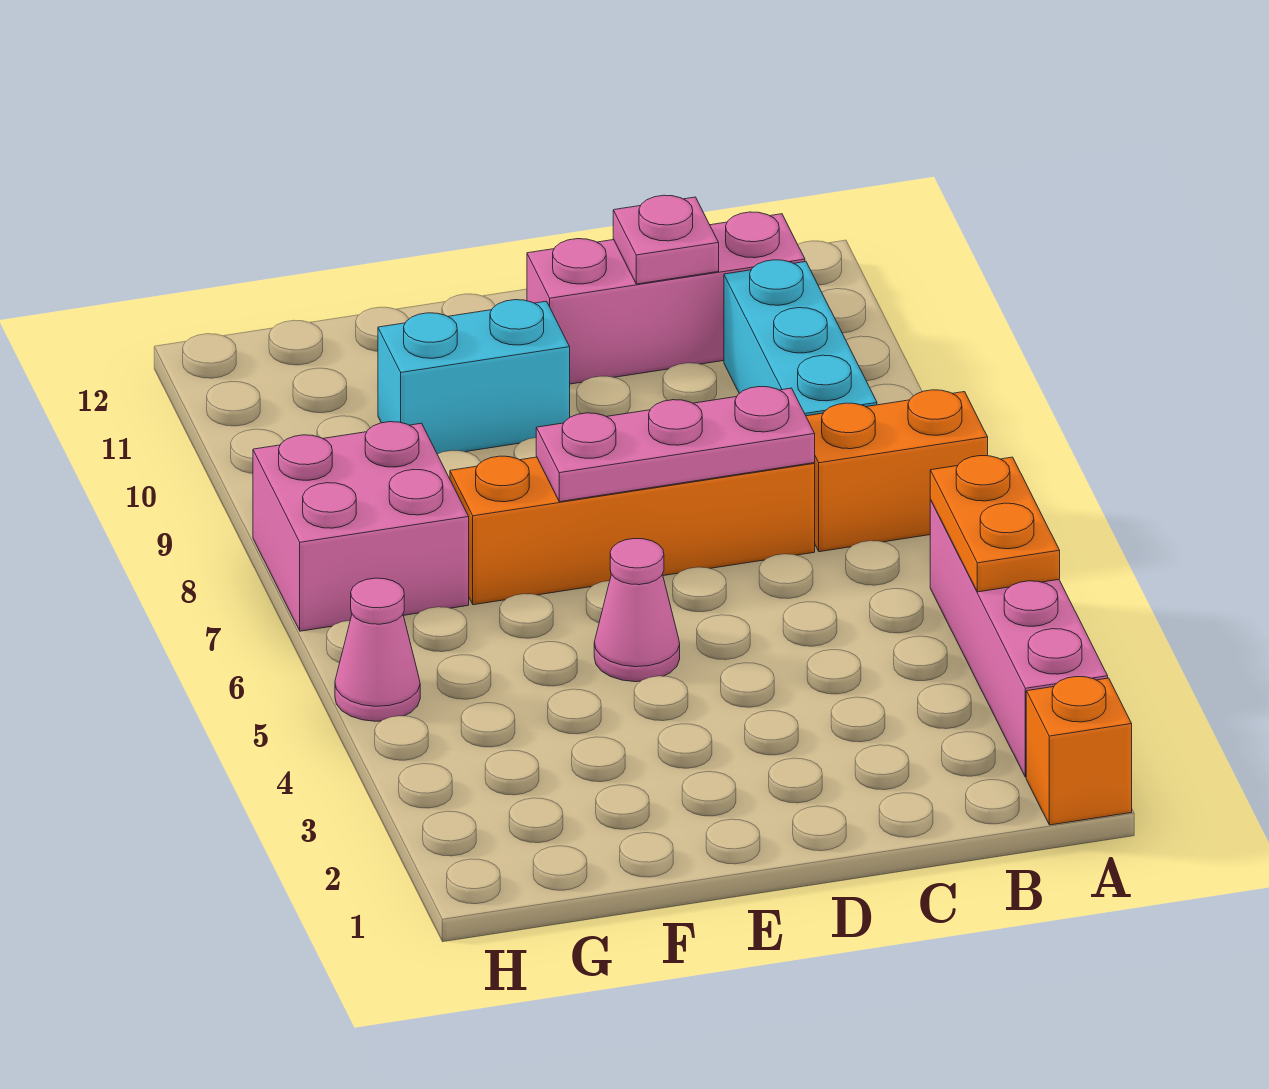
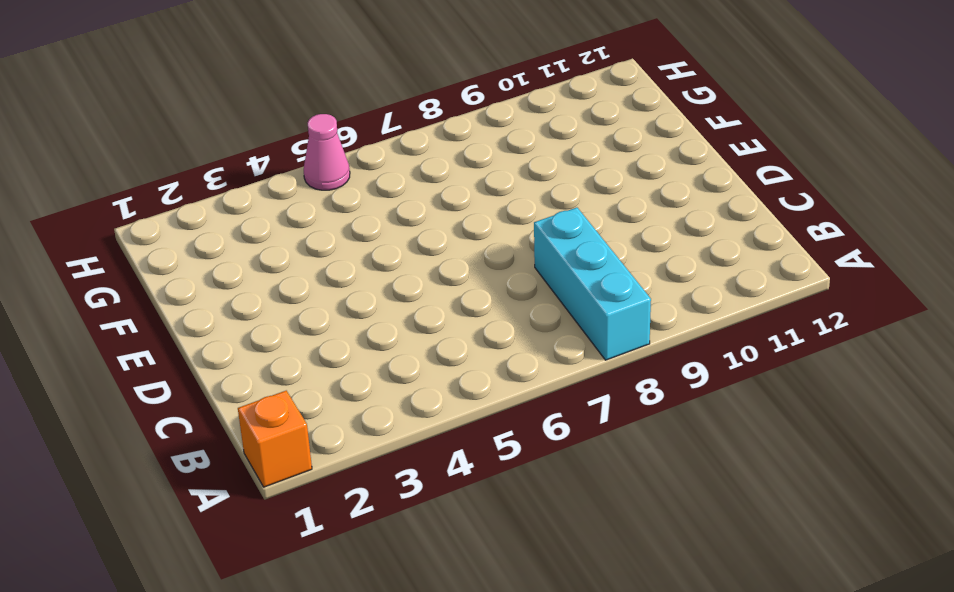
cyan 1x3 brick [534,208,651,360] -> cyan 1x3 brick turned to [724,260,877,416]
none -> pink 1x4 brick [930,500,1108,777]
none -> orange 1x2 brick [806,390,988,552]
none -> pink 1x3 brick [527,212,805,384]

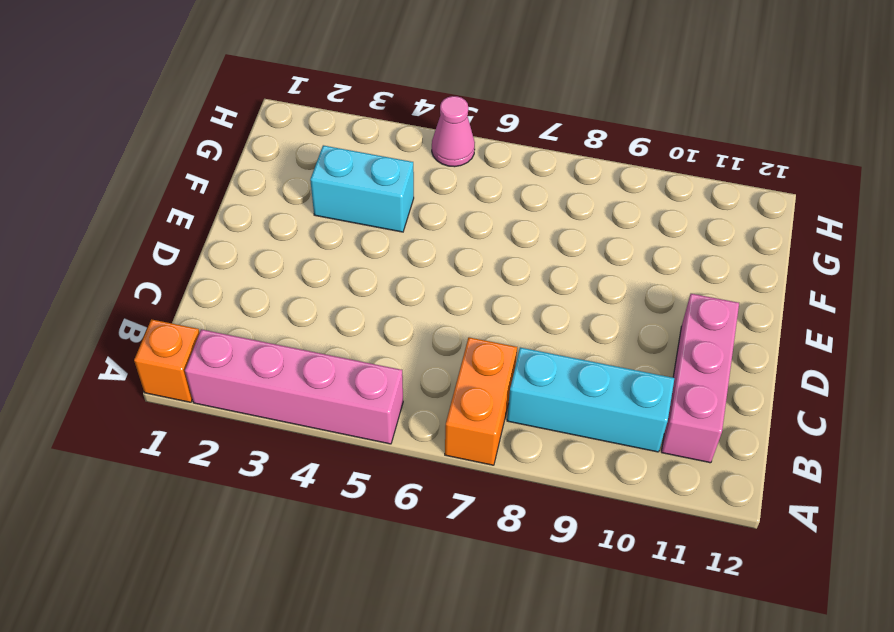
cyan 1x2 brick [310,145,414,232] -> cyan 1x2 brick turned to [378,300,570,454]
none -> orange 1x4 brick [450,456,815,605]
none -> pink 1x1 cone [594,538,680,682]
none -> pink 2x2 brick [253,422,469,631]

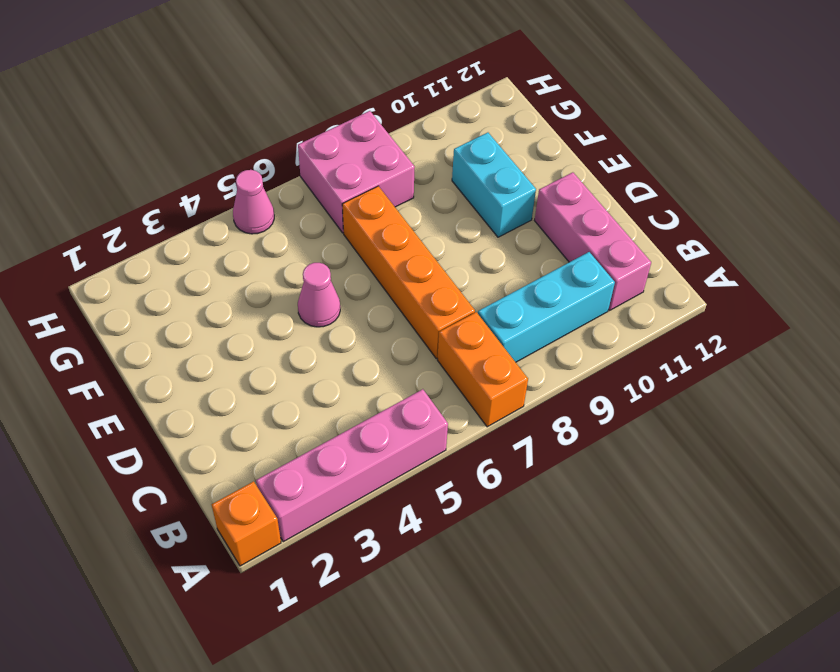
none -> orange 1x2 plate [930,456,1060,592]
none -> pink 1x3 plate [536,387,815,502]
none -> pink 1x1 plate [613,195,719,284]

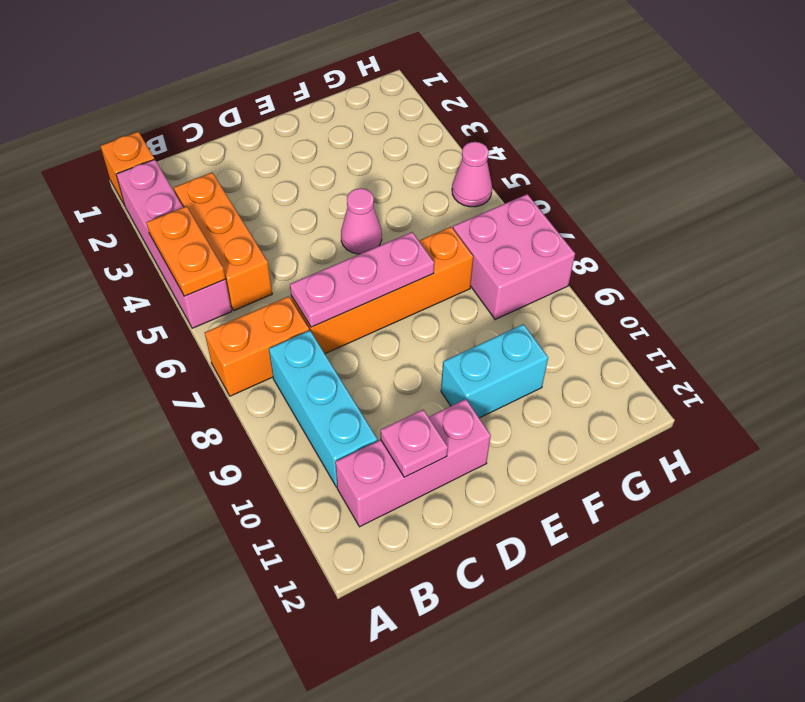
orange 1x3 brick [174,173,272,311] -> none

